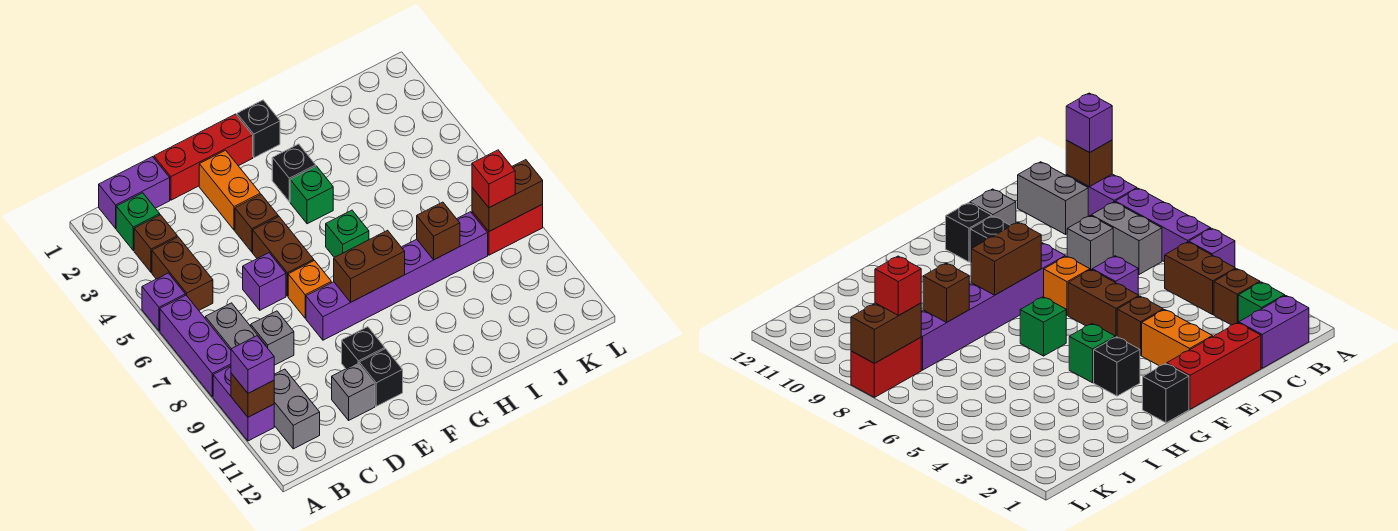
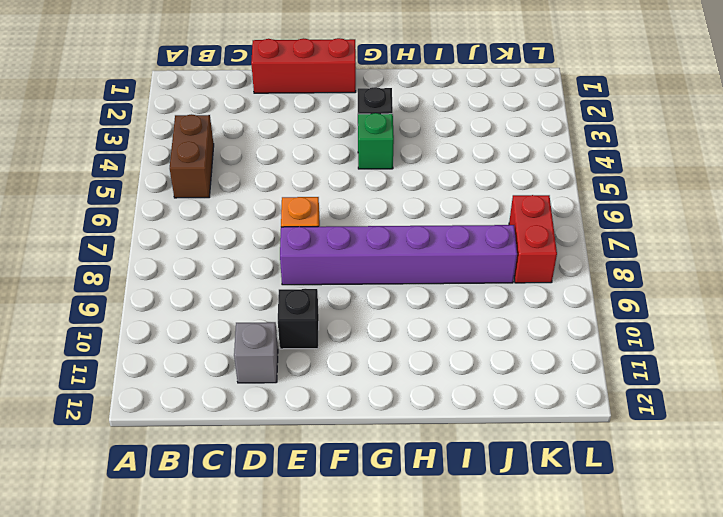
red 1x2 brick [509,195,557,283] -> red 1x2 brick turned to [472,204,543,255]
none -> purple 1x1 brick [142,273,185,331]
none -> purple 1x3 brick [160,295,231,397]
none -> purple 1x2 brick [213,366,274,441]
none -> purple 1x2 brick [99,157,170,228]

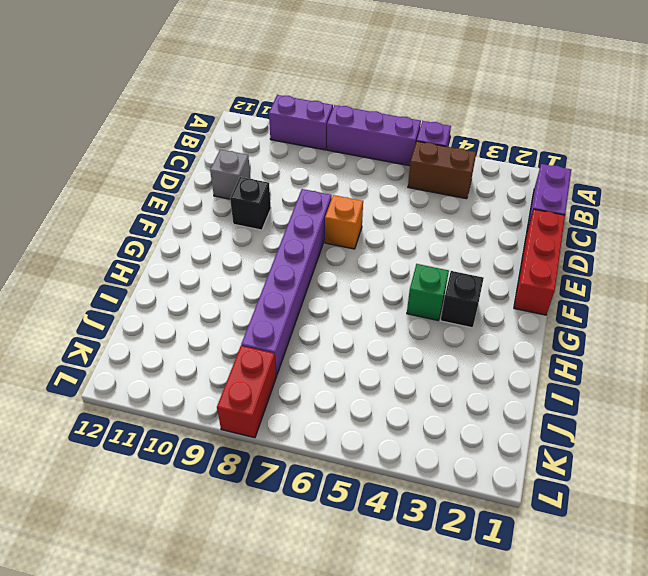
none -> green 1x1 brick [116,193,160,251]
none -> brown 1x1 brick [134,215,177,273]
none -> grey 1x2 brick [205,303,266,350]
none -> grey 1x2 brick [274,369,320,449]

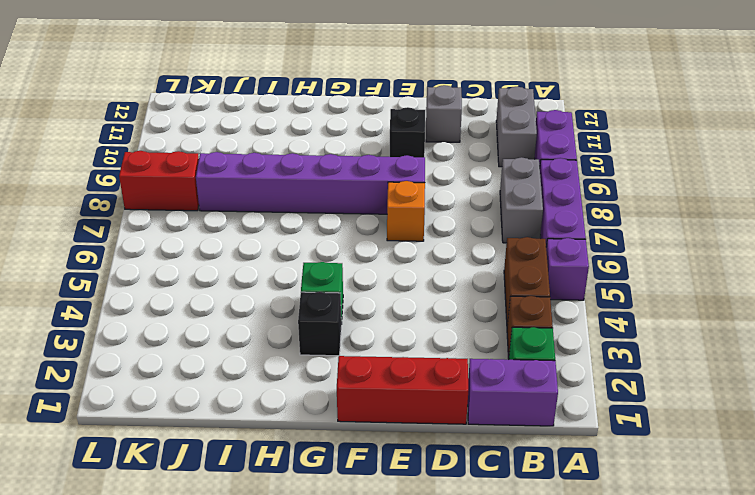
none -> grey 1x1 brick [251,311,294,365]
none -> purple 1x1 brick [243,253,286,310]
none -> orange 1x2 brick [199,150,260,230]
none -> brown 1x1 brick [235,195,278,252]

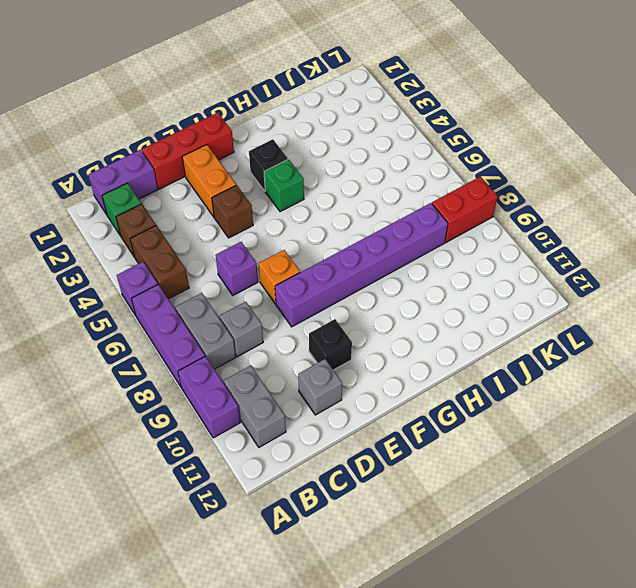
none -> brown 1x2 brick [253,216,314,296]
none -> black 1x1 brick [359,349,403,406]
none -> black 1x1 brick [237,100,280,158]
none -> green 1x1 brick [326,210,369,257]

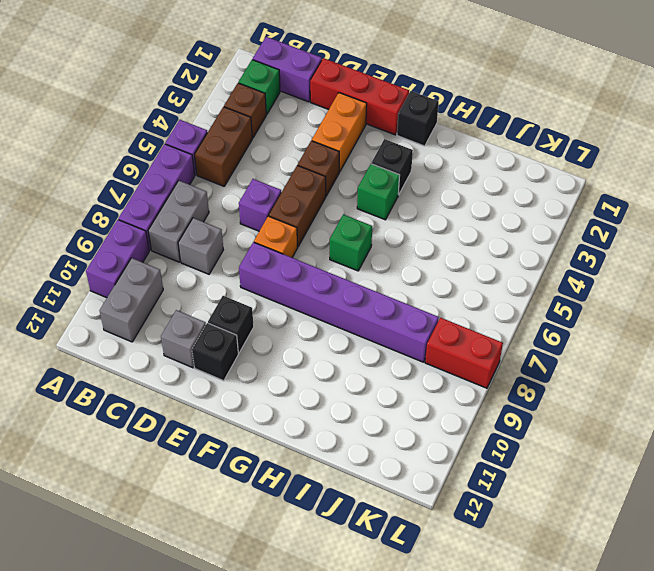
none -> brown 1x1 brick [231,373,274,417]
none -> brown 1x2 brick [334,230,405,302]
none -> brown 1x1 brick [417,202,460,260]
none -> brown 1x2 brick [472,160,543,231]

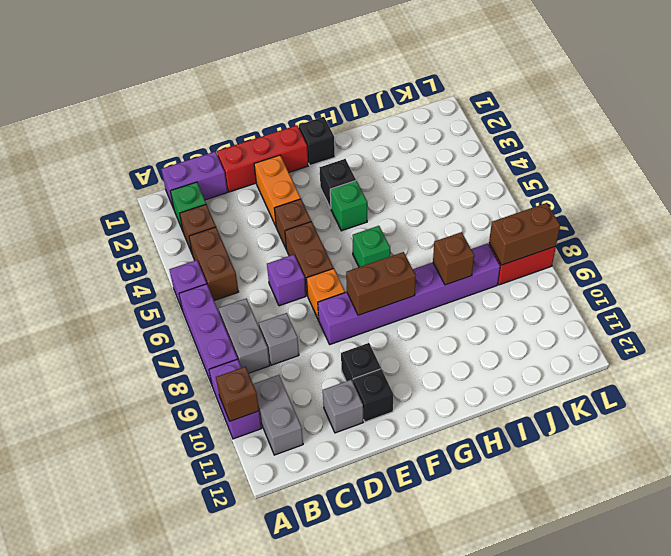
none -> purple 1x1 brick [231,336,274,393]
none -> red 1x1 brick [472,150,515,208]

